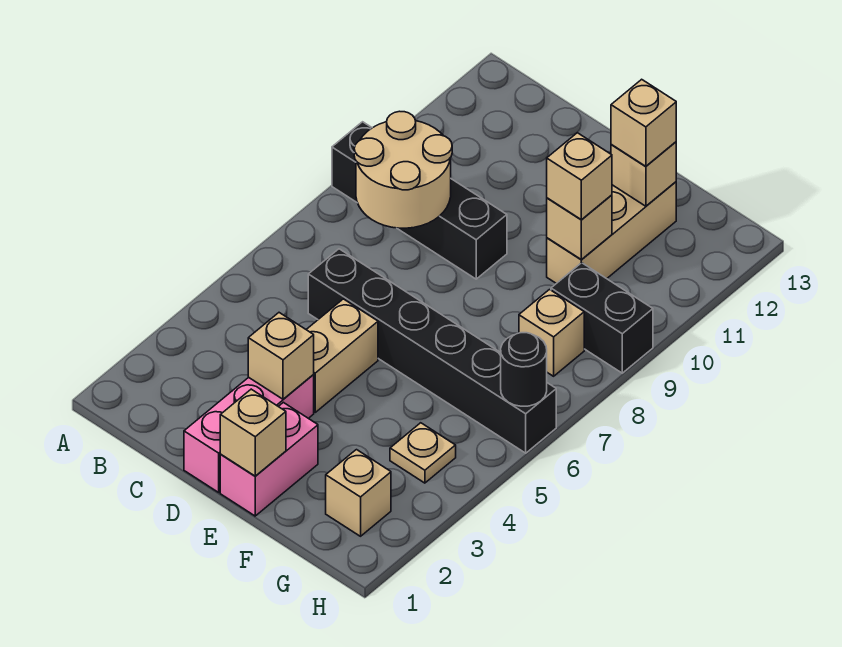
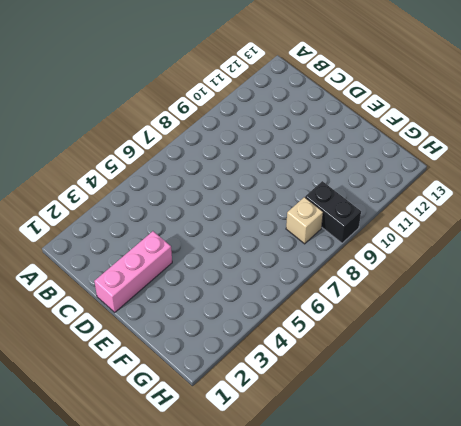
none -> black 1x4 brick [332,122,507,279]
none -> black 1x6 brick [308,249,556,453]
none -> tan 1x2 brick [306,299,378,412]

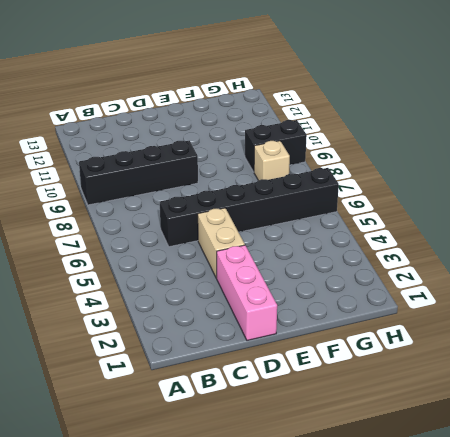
none -> pink 1x2 brick [220,402,318,516]
none -> tan 1x3 brick [547,182,676,283]
none -> tan 1x1 brick [326,450,391,536]

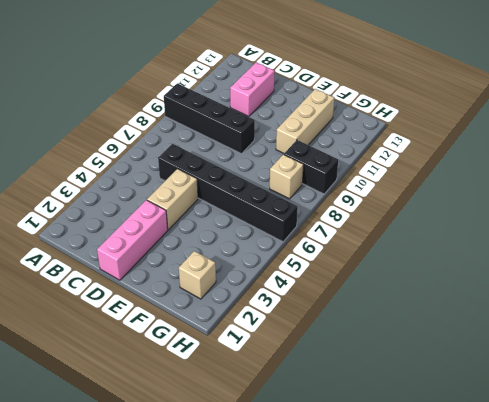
pink 1x2 brick [230,62,274,117] -> pink 1x2 brick moved to [220,402,318,516]
none -> tan 1x1 plate [390,423,456,483]
none -> tan 2x2 round brick [354,111,452,228]
none -> tan 1x1 brick [248,313,314,399]

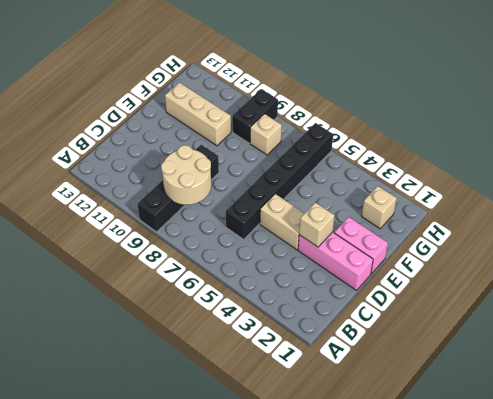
none -> tan 1x1 plate [390,423,456,483]
none -> tan 1x1 brick [220,389,286,476]
none -> tan 1x1 brick [547,195,612,260]

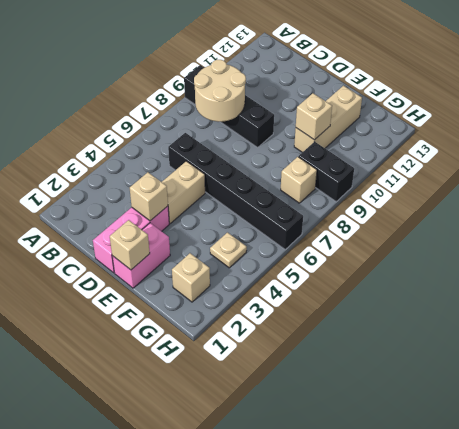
none -> tan 1x1 brick [611,142,676,206]
none -> black 1x1 round brick [501,333,547,406]
none -> tan 1x1 brick [547,133,612,220]

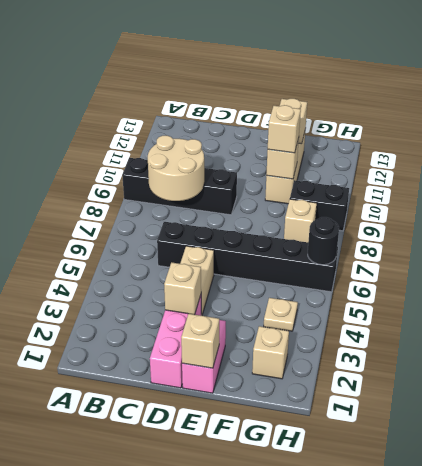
none -> tan 1x1 brick [611,79,676,166]

